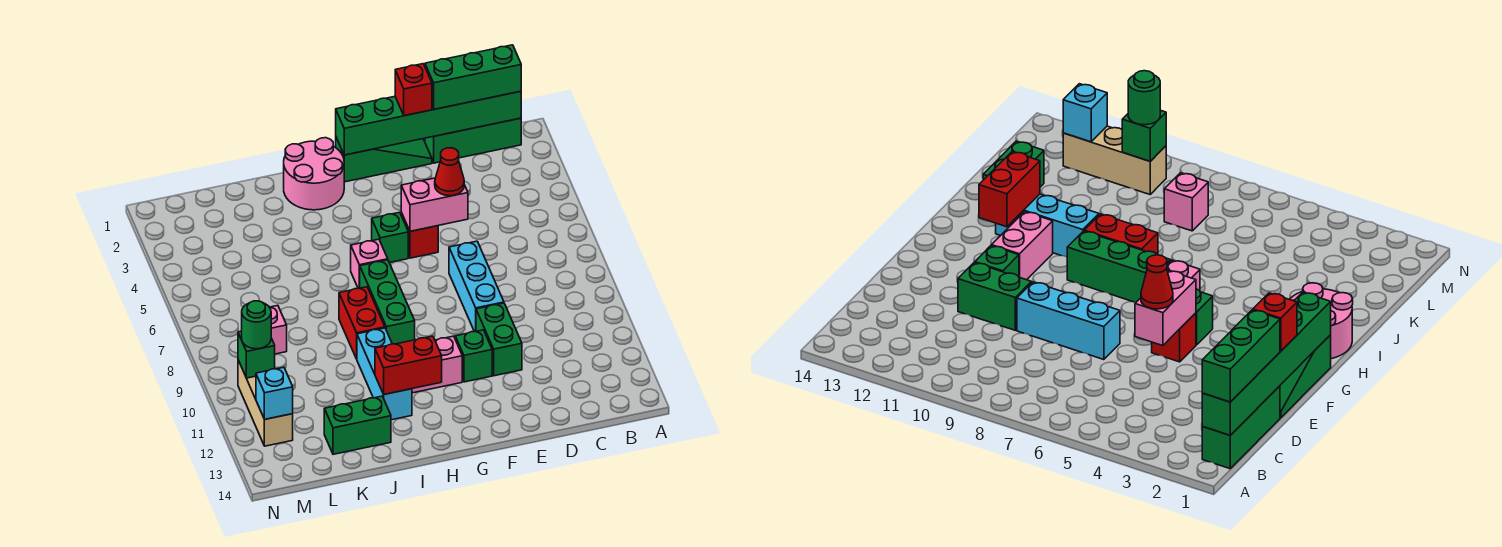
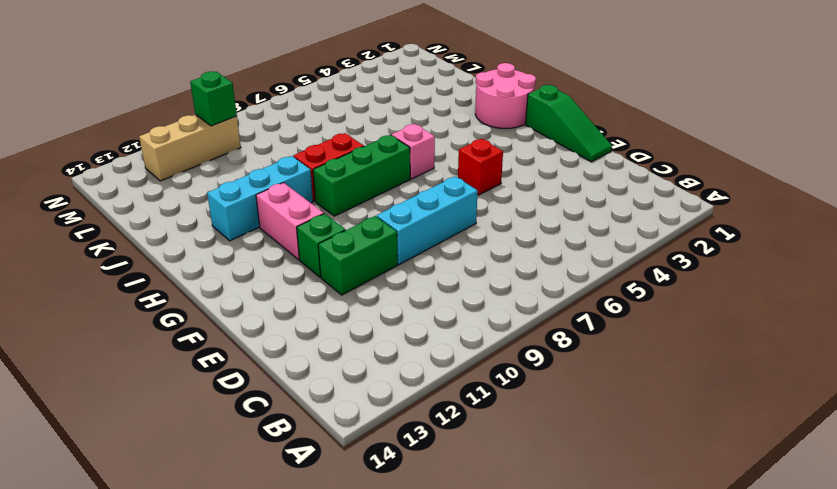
none -> green 1x3 brick [425,118,521,163]
none -> green 1x1 brick [372,212,408,263]
none -> green 1x2 brick [324,396,391,454]

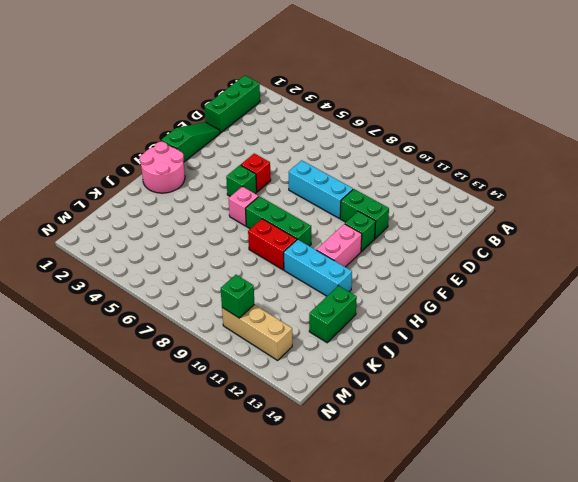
none -> pink 1x1 brick [270,306,287,354]
none -> green 1x6 brick [336,91,521,155]
none -> pink 1x2 brick [401,178,468,231]

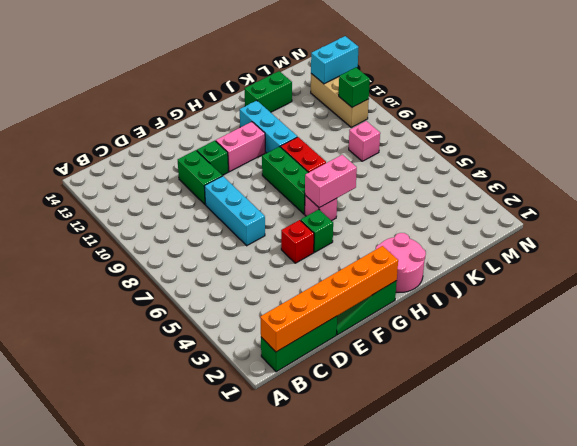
orange 1x6 brick [260,246,398,352] -> green 1x6 brick [336,91,521,155]
pink 1x2 brick [305,155,357,208] -> pink 1x2 brick moved to [401,178,468,231]
cyan 1x2 brick [311,36,359,84] -> cyan 1x1 brick [256,367,293,419]
none -> red 1x2 brick [375,336,442,394]
none -> green 1x3 brick [425,45,521,109]
none -> red 1x1 brick [395,64,432,116]

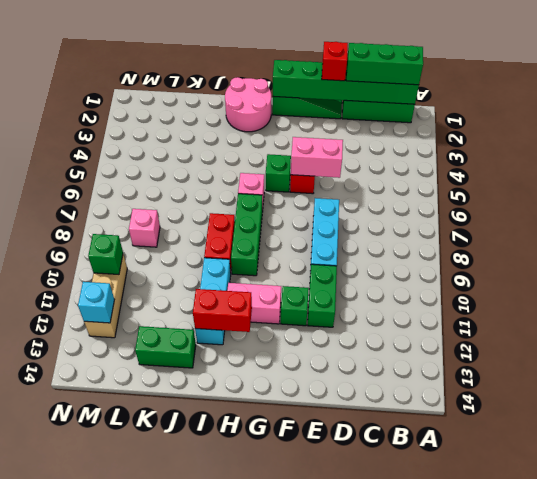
none -> red 1x1 cone [435,148,464,196]
none -> green 1x1 round brick [242,301,271,349]

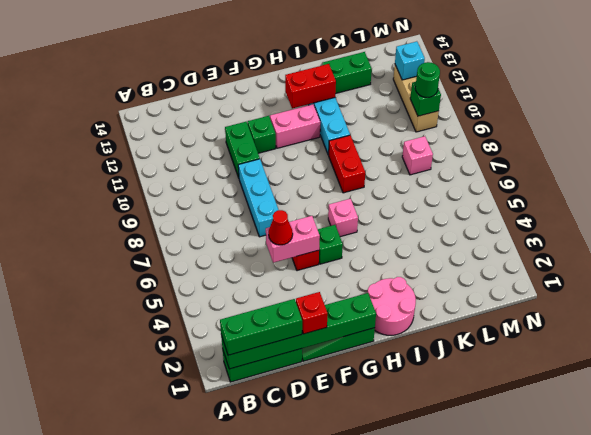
none -> green 1x3 brick [360,260,415,344]

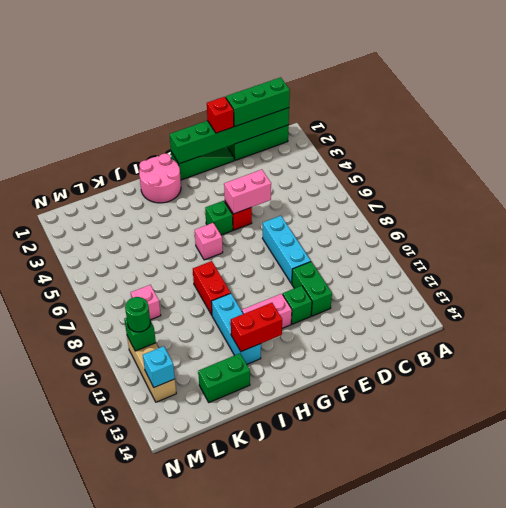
none -> green 1x3 brick [360,260,415,344]
none -> red 1x1 cone [435,148,464,196]

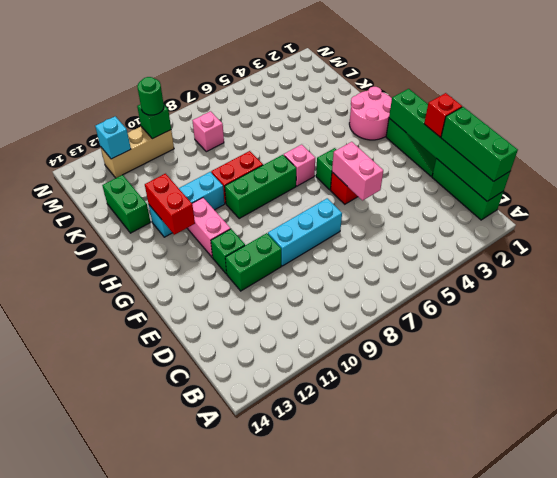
none -> red 1x1 cone [435,148,464,196]

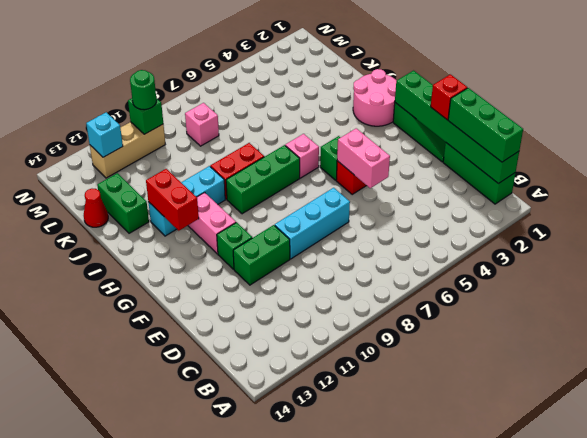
red 1x1 cone [84,189,108,227] -> red 1x1 cone moved to [435,148,464,196]

